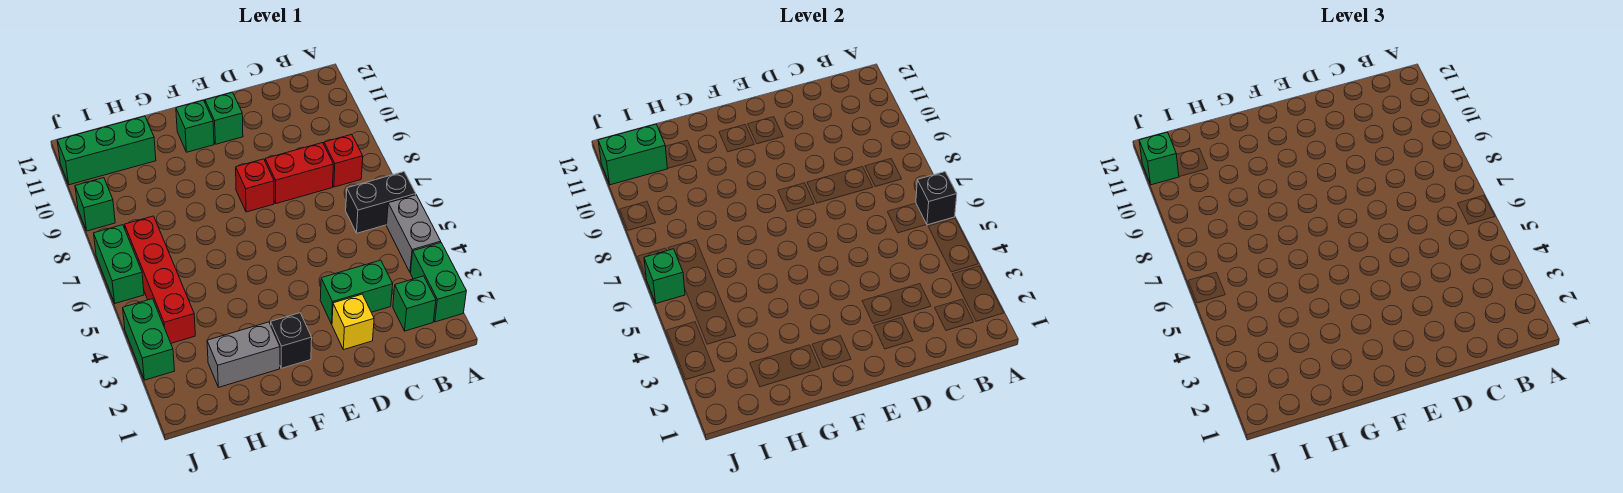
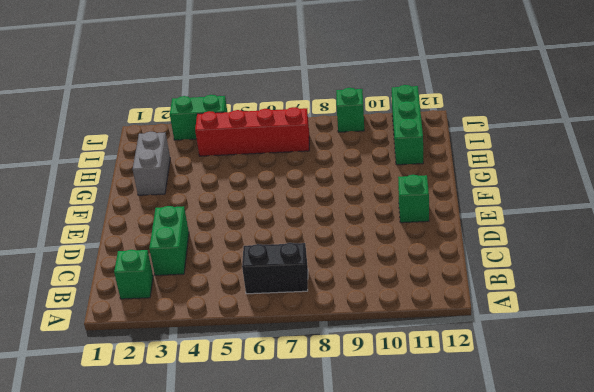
black 1x2 brick [242,243,308,294] -> black 1x2 brick turned to [346,172,416,233]
none -> green 1x2 brick [411,243,466,322]
none -> grey 1x2 brick [387,195,441,272]
none -> red 1x1 brick [324,134,363,187]

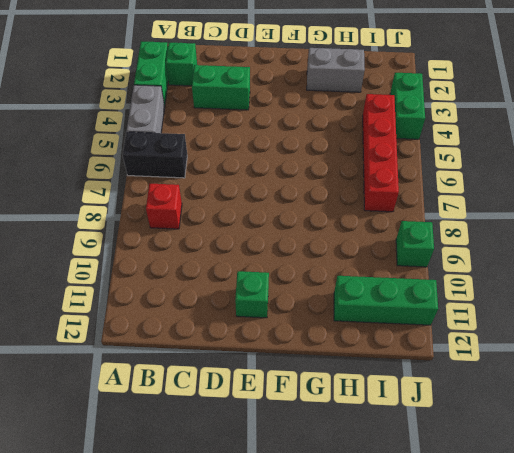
none -> red 1x2 brick [265,143,333,204]
none -> yellow 1x1 brick [332,294,374,350]
none -> red 1x1 brick [236,159,274,212]

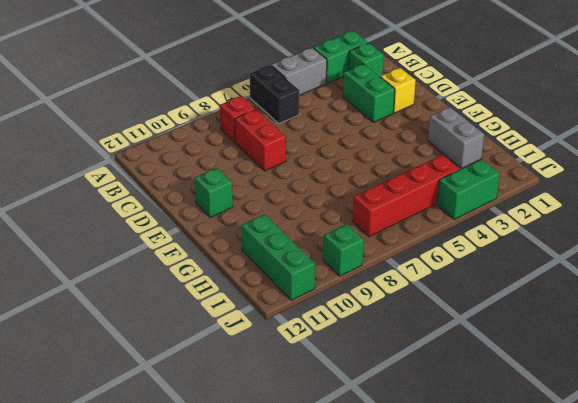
none -> red 1x1 brick [236,159,274,212]
none -> black 1x1 brick [271,313,312,368]
none -> green 1x1 brick [176,100,214,152]

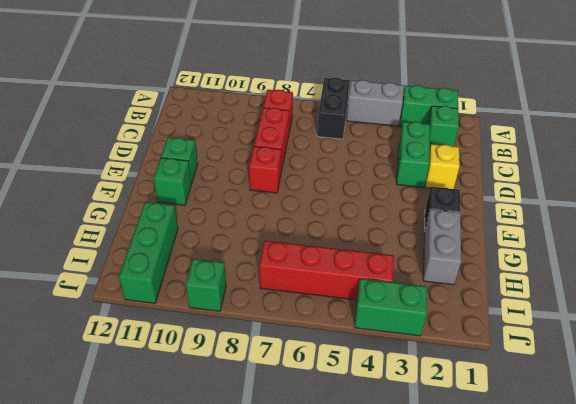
none -> green 1x2 brick [94,225,144,303]
none -> black 1x1 brick [916,172,957,225]
none -> green 1x2 brick [598,124,668,185]

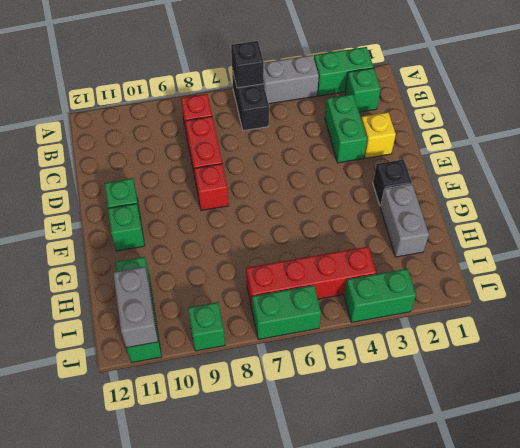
grey 1x2 brick [113,267,158,348] -> green 1x2 brick [598,124,668,185]
none -> green 1x1 brick [644,249,685,303]
none -> green 1x1 brick [1139,132,1179,185]

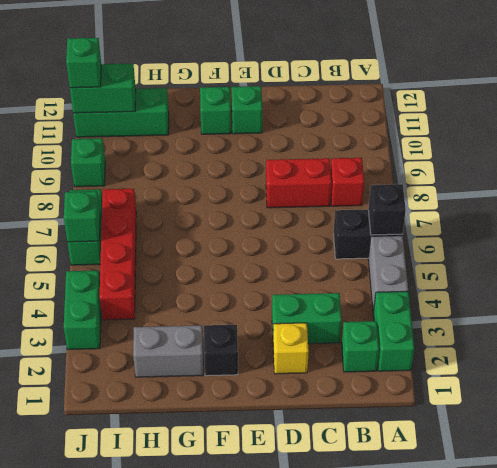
none -> red 1x1 brick [236,159,274,212]

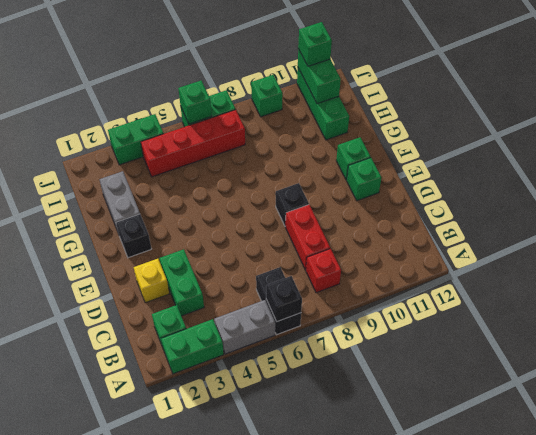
black 1x1 brick [276,183,309,226] -> red 1x1 brick [236,159,274,212]

